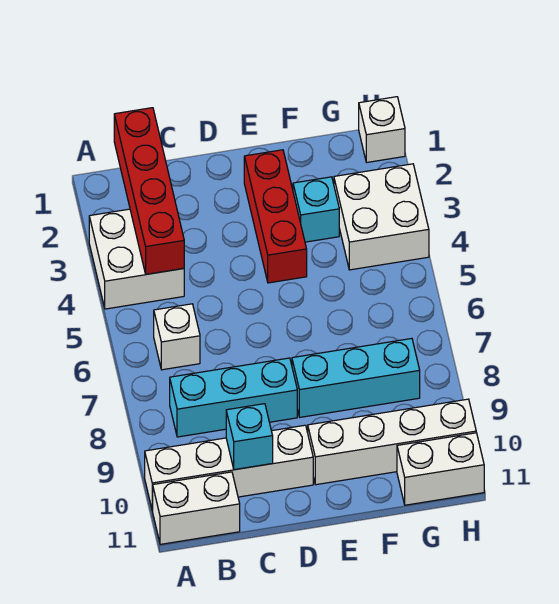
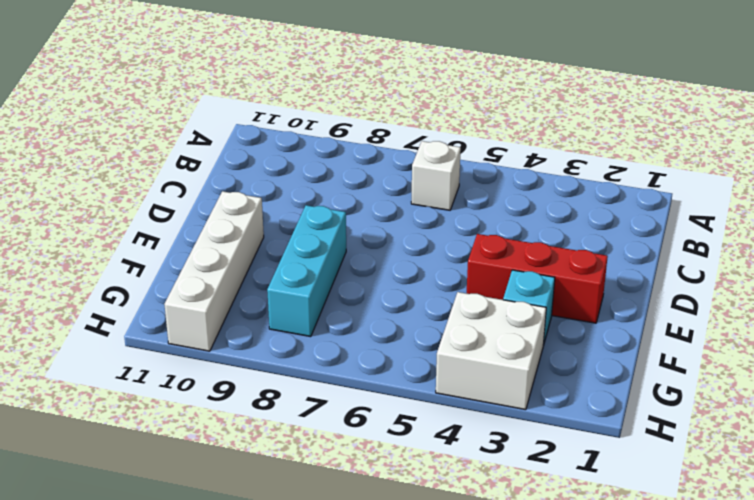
none -> white 2x2 brick [89,209,184,309]
none -> white 1x4 brick [145,425,313,510]
none -> white 1x2 brick [152,472,240,544]

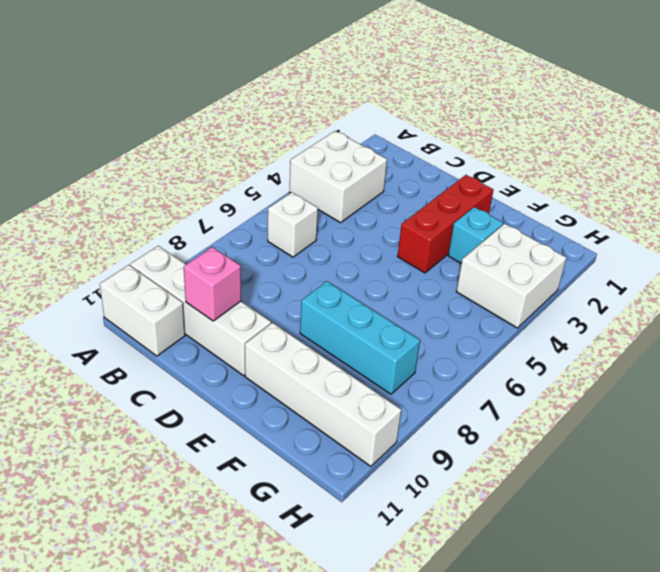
pink 1x1 brick [184,247,241,321] -> cyan 1x1 brick [226,404,273,470]
none -> cyan 1x3 brick [170,358,297,437]
none -> white 1x2 brick [397,433,484,505]
none -> white 1x1 brick [359,97,405,162]

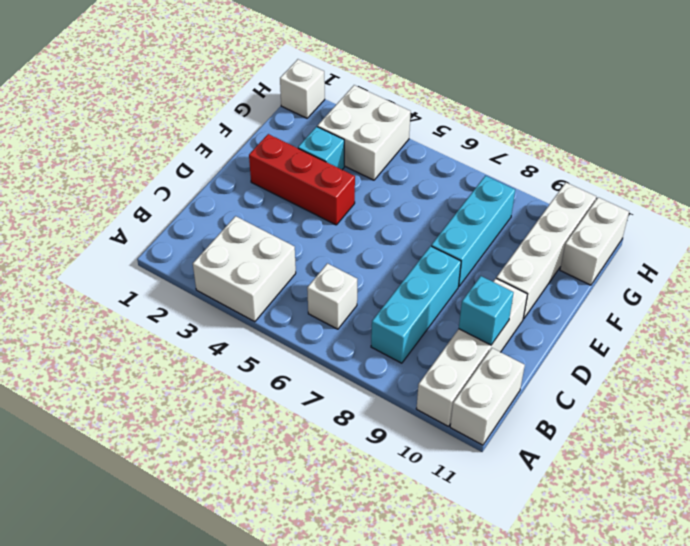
none -> red 1x4 brick [114,108,184,274]

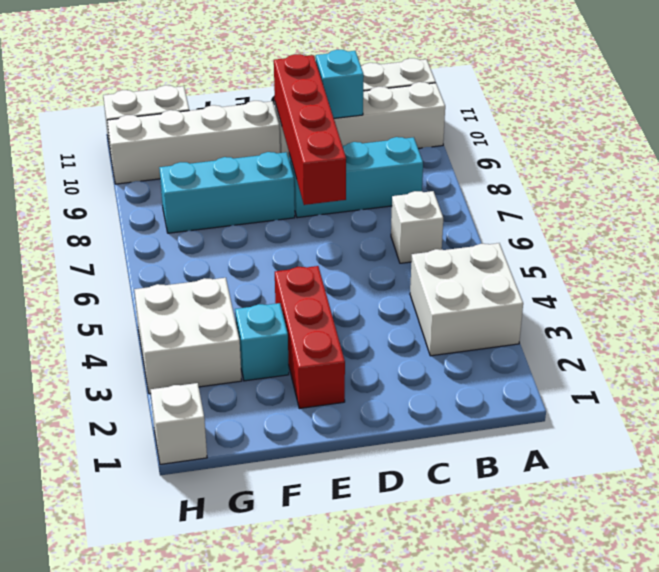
red 1x4 brick [274,54,346,205] -> red 1x4 brick moved to [114,108,184,274]

